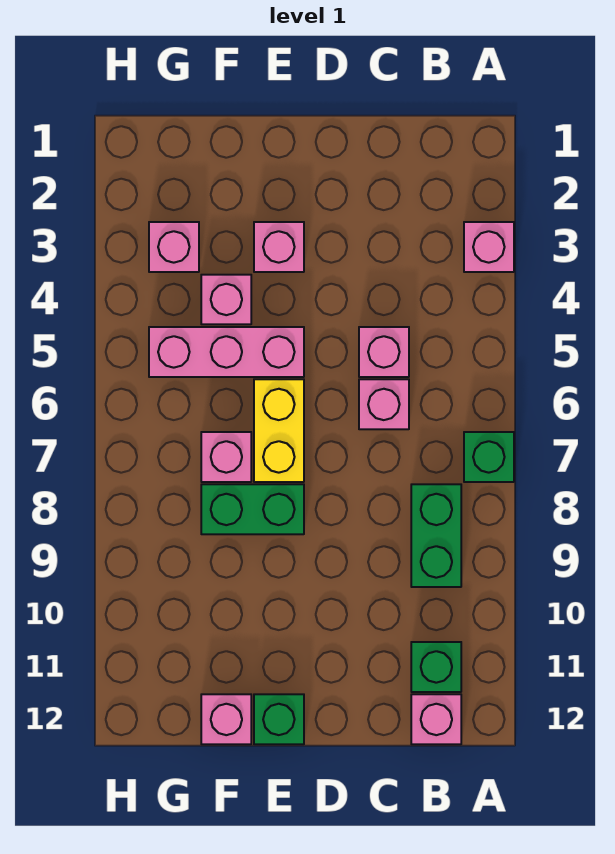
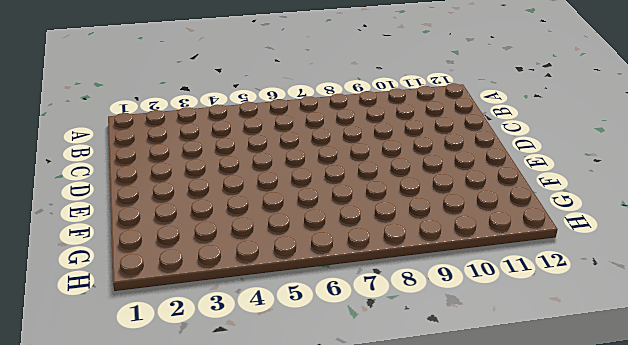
none -> pink 1x1 brick [464,222,514,272]
none -> green 1x1 brick [464,432,514,482]
none -> green 1x2 brick [411,484,461,587]

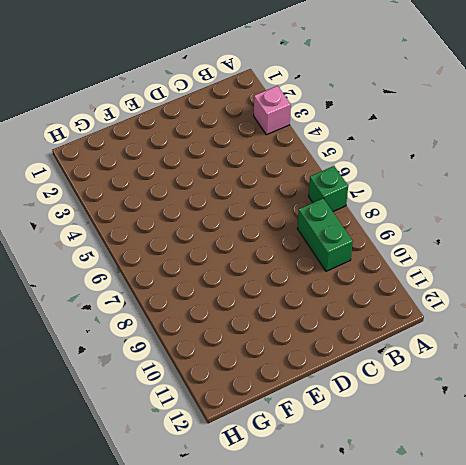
none -> green 1x1 brick [411,642,461,692]
none -> pink 1x1 brick [411,694,461,744]
none -> pink 1x1 brick [359,327,409,377]

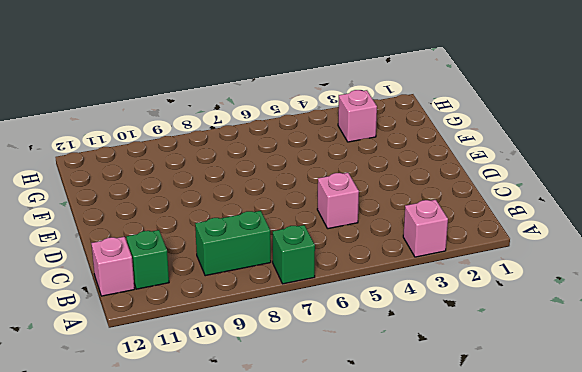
none -> pink 1x1 brick [359,379,409,429]
none -> pink 1x1 brick [254,222,304,272]
none -> pink 1x3 brick [149,327,304,377]

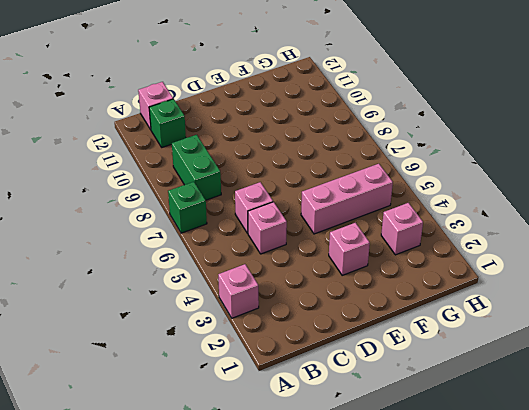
none -> yellow 1x2 brick [254,379,304,482]
none -> green 1x2 brick [201,484,304,534]
none -> green 1x1 brick [254,694,304,744]

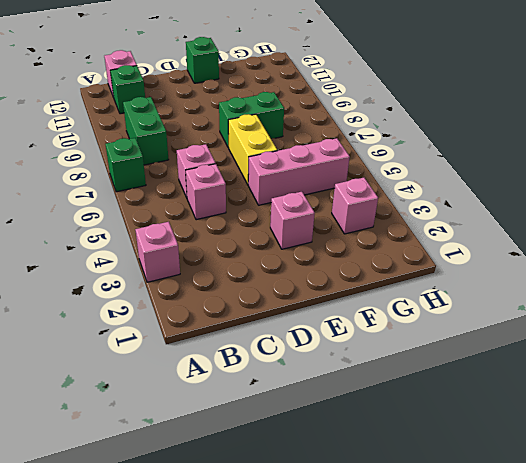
none -> pink 1x1 brick [201,275,251,324]
none -> pink 1x1 brick [201,432,251,482]
none -> pink 1x1 brick [201,694,251,744]

